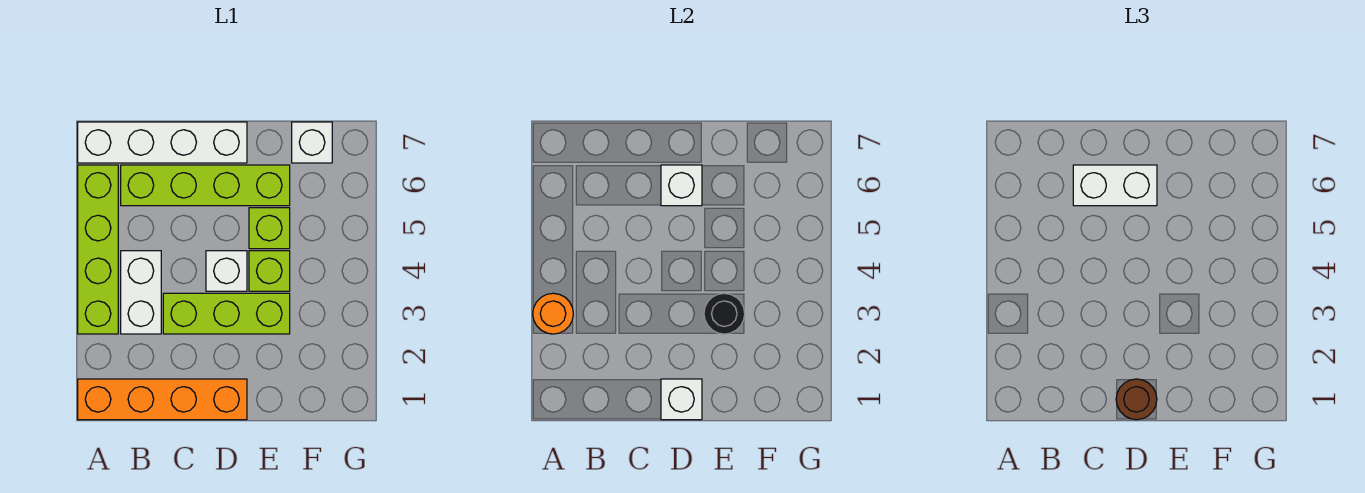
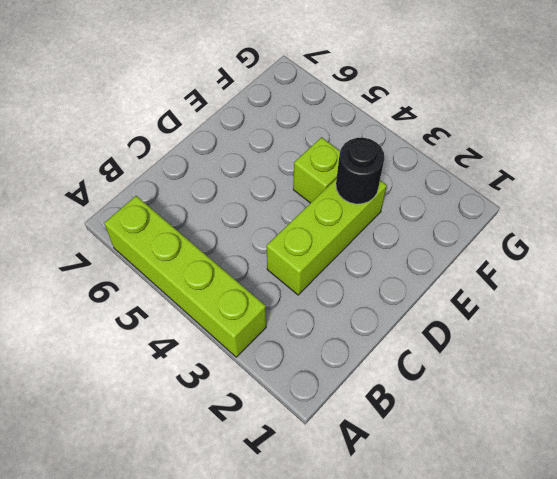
none -> orange 1x4 brick [78,379,247,420]
none -> white 1x4 brick [78,122,247,163]
none -> white 1x2 brick [121,251,161,334]

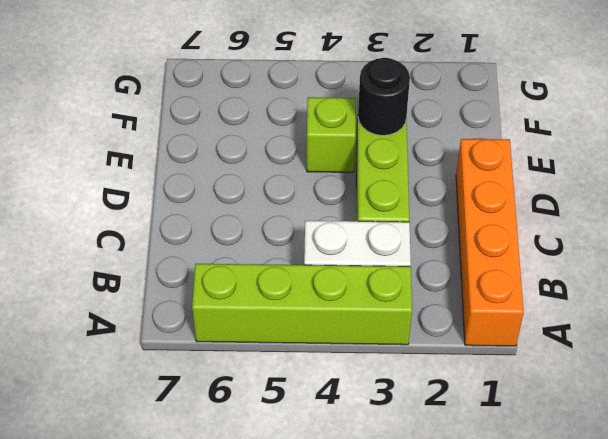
none -> white 1x4 brick [78,122,247,163]
none -> lime 1x4 brick [121,165,290,206]
none -> white 1x1 brick [206,251,247,291]

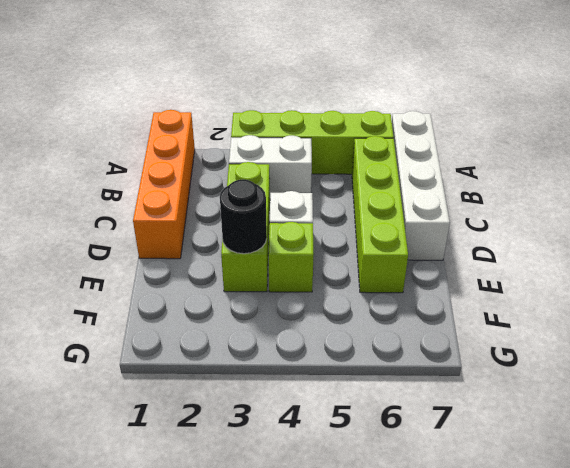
none -> lime 1x1 brick [249,208,290,249]
none -> white 1x1 brick [292,122,332,163]
none -> orange 1x1 round brick [533,293,573,334]

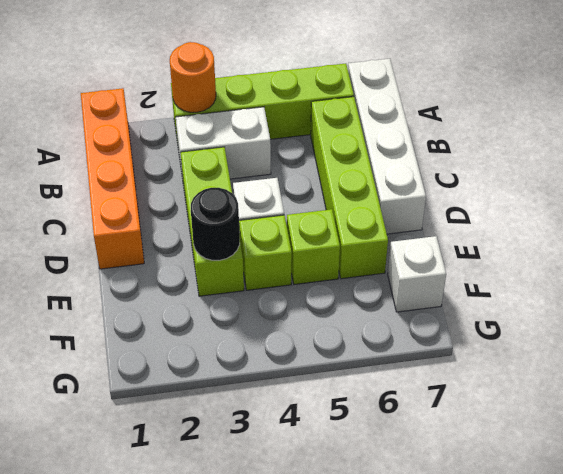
none -> white 1x1 brick [661,379,702,420]
none -> white 1x1 brick [661,165,702,206]
none -> white 1x2 brick [1073,165,1157,206]

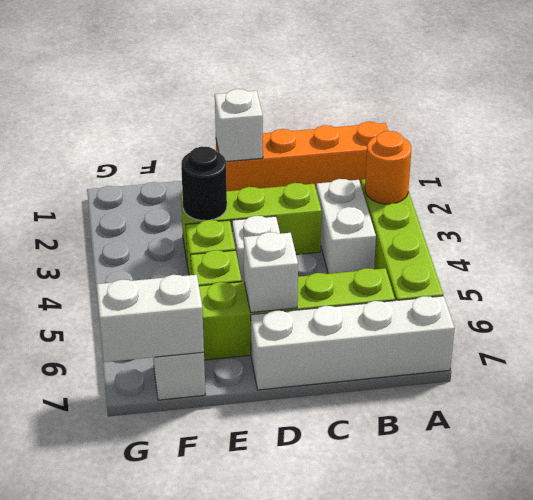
white 1x2 brick [97,275,204,362] -> white 1x2 brick moved to [1073,165,1157,206]
none -> brown 1x1 round brick [1116,379,1157,420]

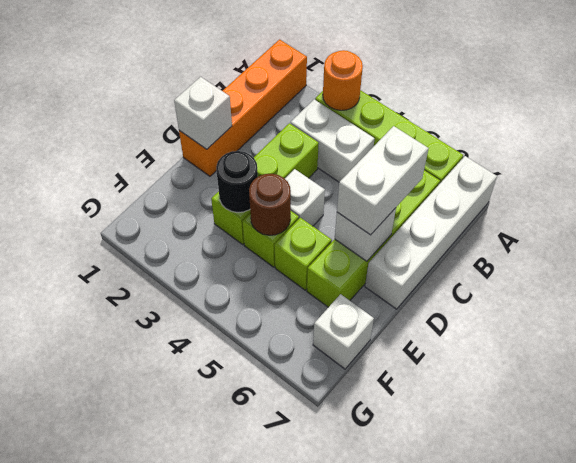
brown 1x1 round brick [249,174,291,235] -> brown 1x1 round brick moved to [1116,379,1157,420]

